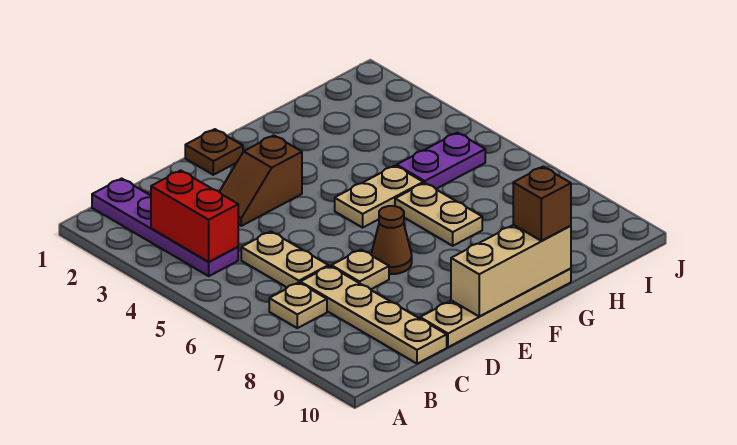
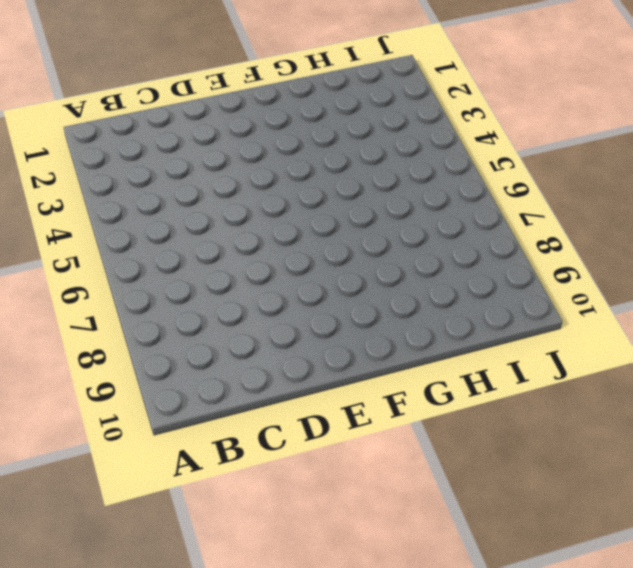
none -> purple 1x4 plate [92,179,238,276]
none -> tan 1x1 plate [269,283,327,328]
none -> tan 1x2 plate [241,231,329,287]

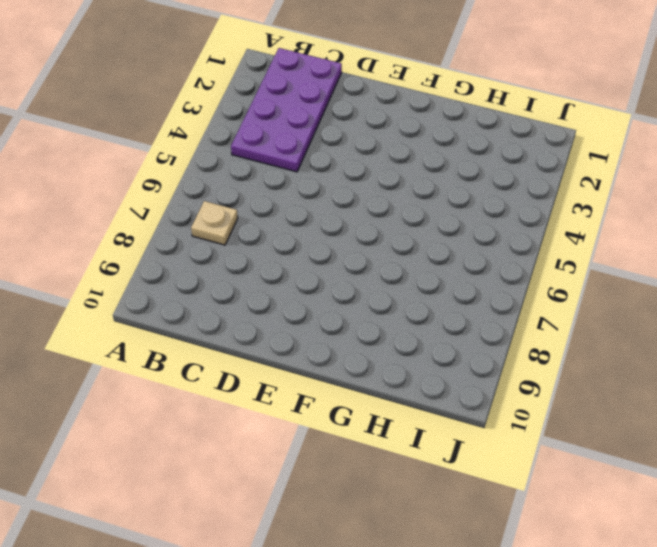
purple 2x4 plate [231,48,342,172] -> purple 1x4 plate [92,179,238,276]
none -> tan 1x2 plate [241,231,329,287]
none -> tan 1x4 plate [300,266,447,364]
none -> brown 1x2 slope [219,135,302,226]

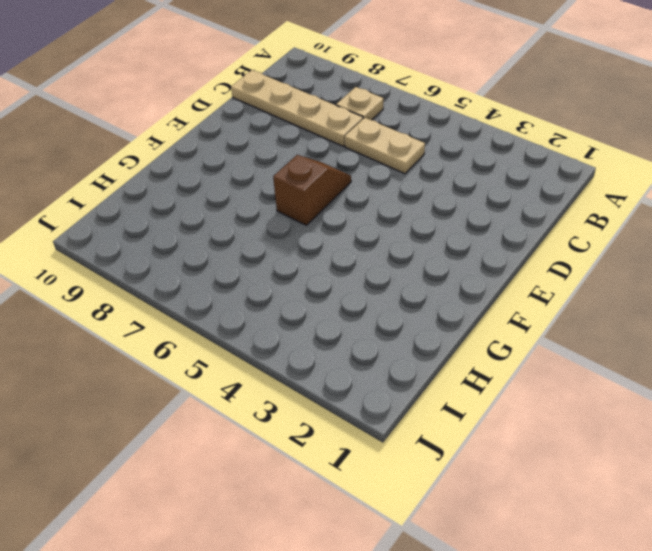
brown 1x2 slope [273,155,351,225] -> brown 1x2 slope moved to [219,135,302,226]
none -> purple 1x4 plate [92,179,238,276]
none -> tan 1x1 plate [331,250,389,289]
none -> tan 1x4 plate [420,269,571,347]

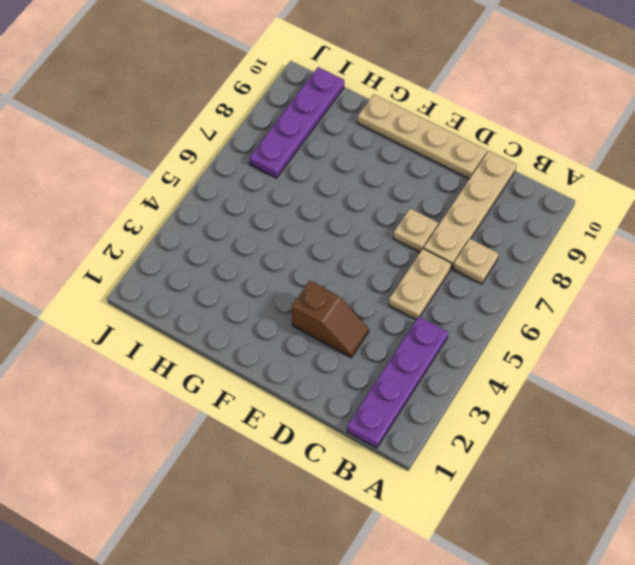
purple 1x4 plate [249,67,344,178] -> none
none -> brown 1x1 plate [185,129,243,175]
none -> brown 1x1 cone [371,206,412,274]
none -> tan 1x2 plate [335,166,423,228]

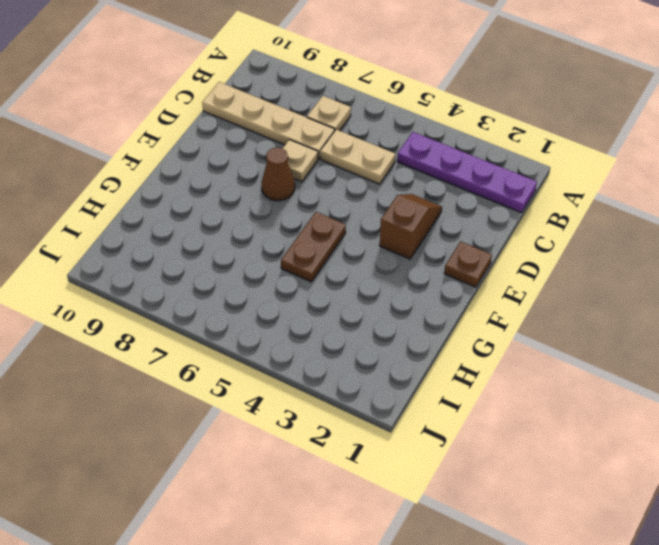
brown 1x2 plate [281,212,346,282] -> tan 1x2 plate [335,166,423,228]
none -> tan 1x4 plate [420,269,571,347]
none -> tan 1x2 plate [395,183,482,246]
none -> purple 1x2 plate [397,133,485,189]

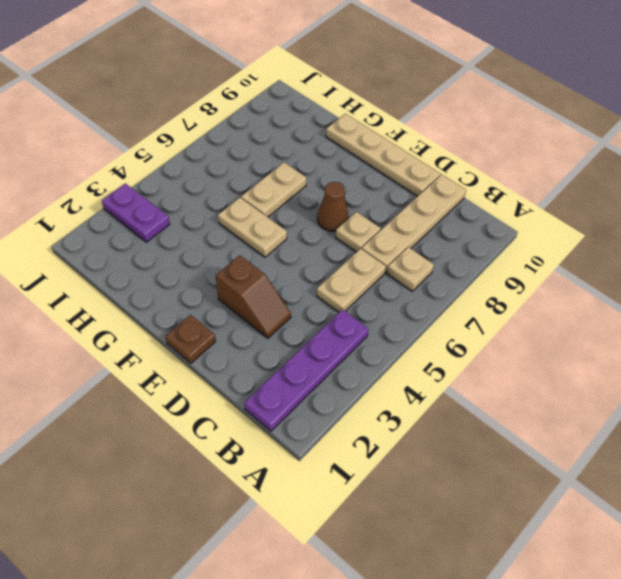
purple 1x2 plate [102,183,170,242] -> purple 1x2 plate moved to [397,133,485,189]
none -> red 1x2 brick [151,170,238,262]
none -> tan 1x3 brick [451,225,571,317]
none -> brown 1x1 brick [513,167,571,241]

